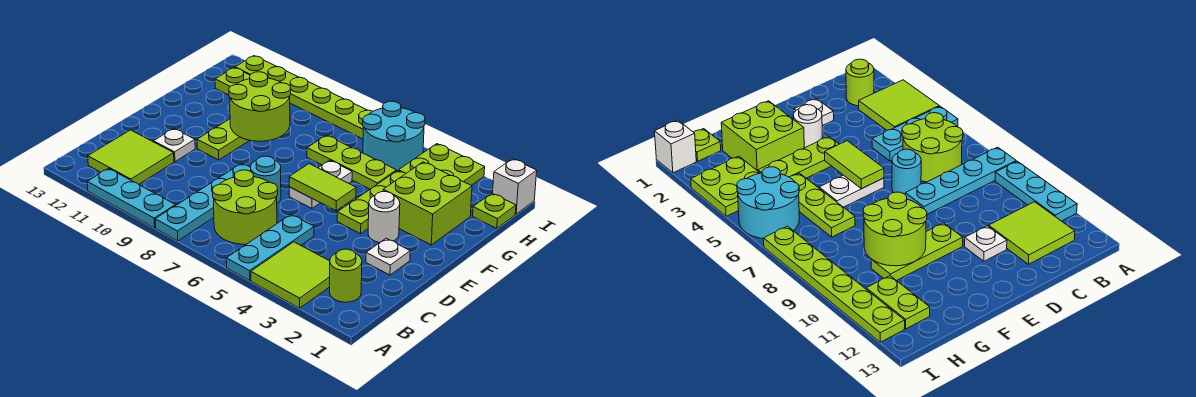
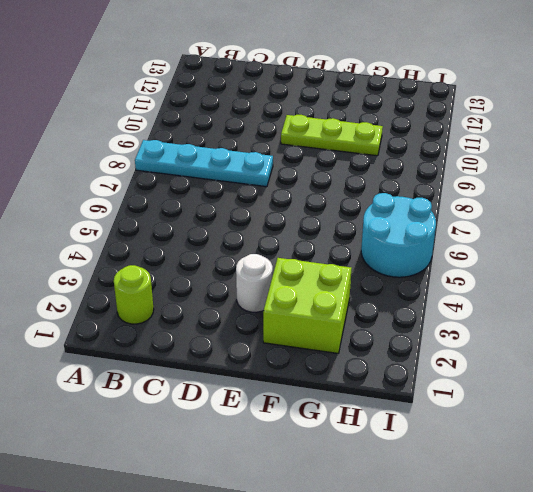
none -> lime 2x2 tile [251,242,330,308]
none -> cyan 1x3 plate [226,215,314,281]
none -> cyan 1x3 plate [87,168,175,228]

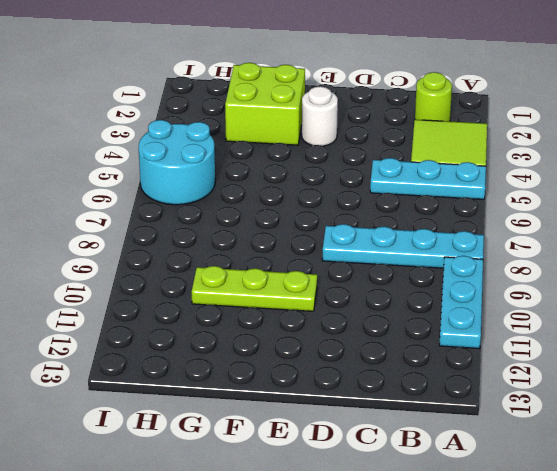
none -> lime 2x2 round brick [213,170,278,244]
none -> lime 2x2 tile [88,130,174,184]
none -> white 1x1 plate [366,238,410,275]

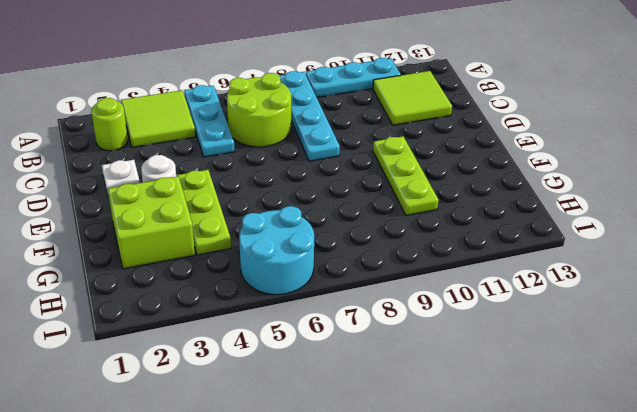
none -> cyan 1x1 round brick [251,156,281,203]
none -> white 1x1 plate [154,129,195,162]
none -> white 1x2 plate [289,160,352,208]

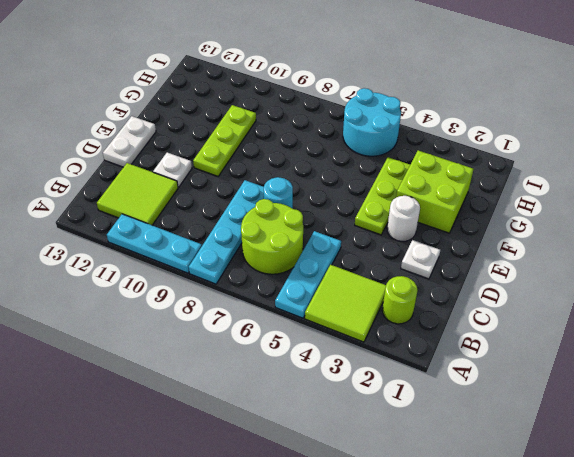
white 1x2 plate [103,116,156,167] -> white 1x2 plate moved to [289,160,352,208]
none -> lime 1x3 plate [307,135,396,189]
none -> lime 1x1 plate [473,193,516,229]
none -> lime 2x2 plate [399,144,485,185]

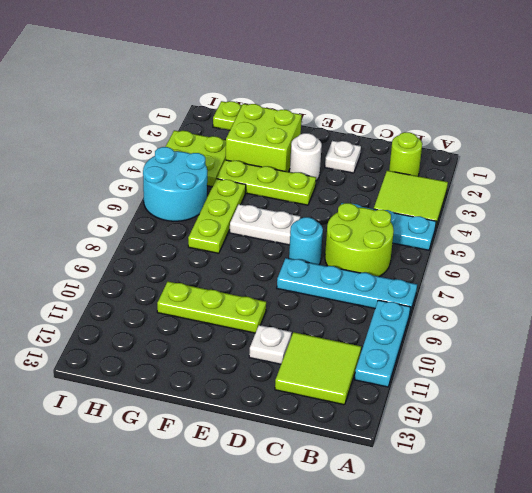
none -> lime 1x2 plate [215,68,250,95]
none -> white 1x1 brick [493,159,537,214]
none -> lime 1x6 plate [235,56,373,139]

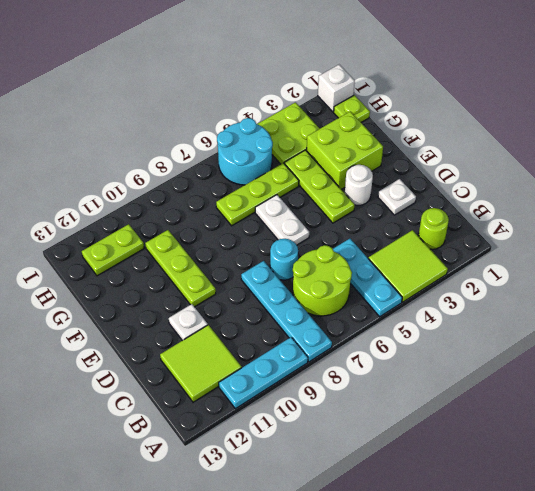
none -> lime 1x6 plate [235,56,373,139]
none -> lime 1x2 tile [289,164,356,211]
none -> lime 2x2 round brick [229,72,291,141]

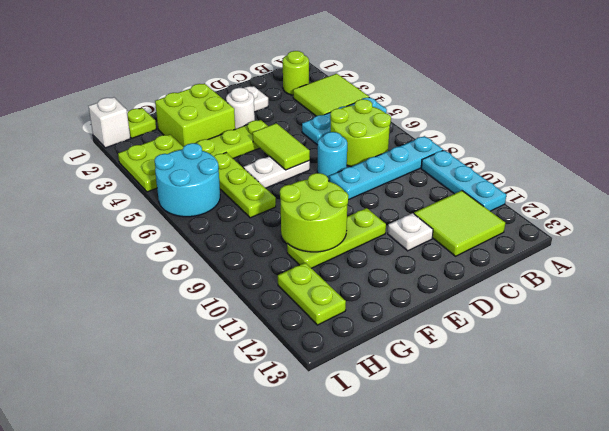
none -> lime 1x6 plate [235,56,373,139]

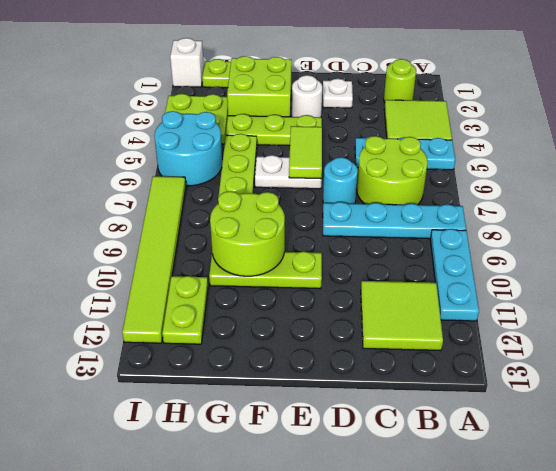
lime 1x6 tile [122,176,186,343] -> lime 1x6 plate [235,56,373,139]
none -> white 1x1 plate [154,129,195,162]

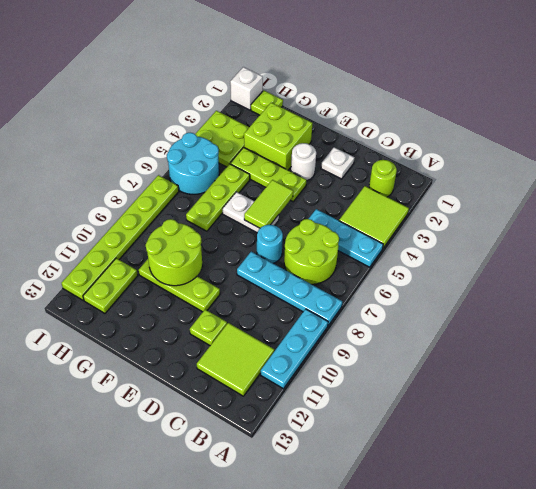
lime 1x1 plate [190,310,227,346] -> white 1x1 plate [154,129,195,162]

